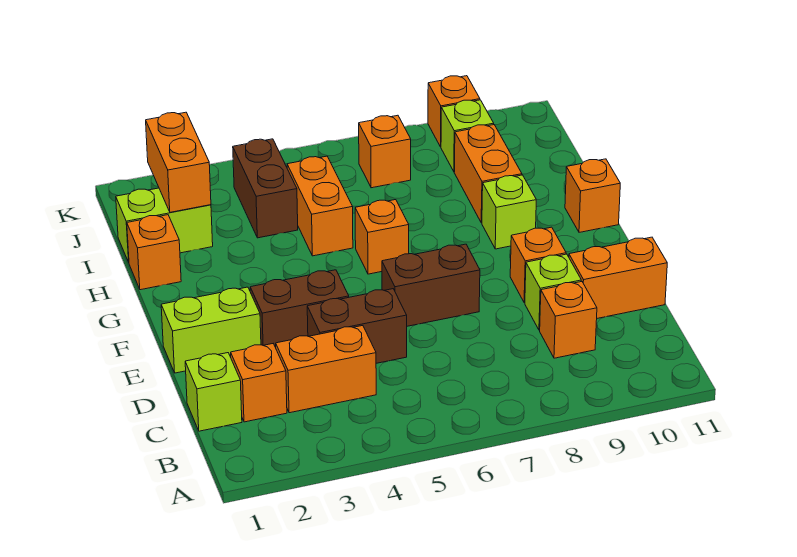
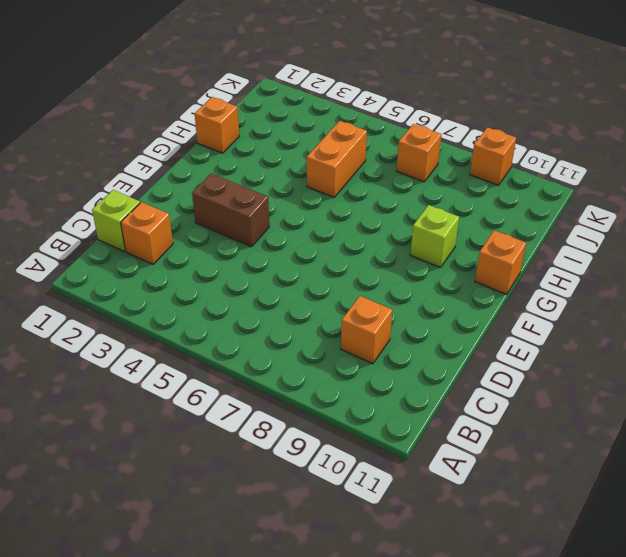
none -> orange 1x2 brick [276,326,376,413]
none -> brown 1x2 brick [307,289,407,363]
none -> lime 1x1 brick [525,254,581,330]

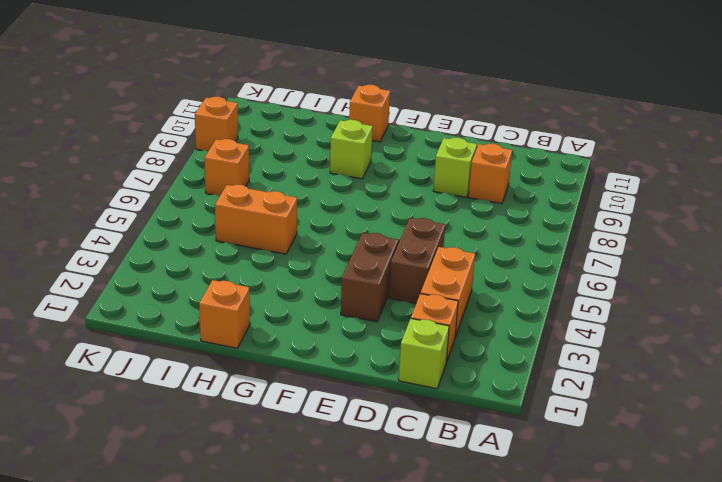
none -> orange 1x2 brick [569,237,667,318]
none -> lime 1x2 brick [161,287,261,373]
none -> brown 1x2 brick [382,244,480,326]

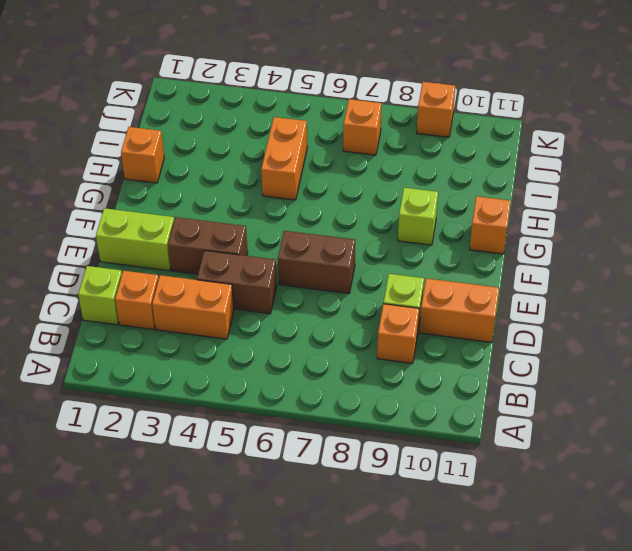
none -> orange 1x1 brick [510,227,566,303]
none -> orange 1x1 brick [355,200,409,274]
none -> orange 1x2 brick [454,125,522,223]

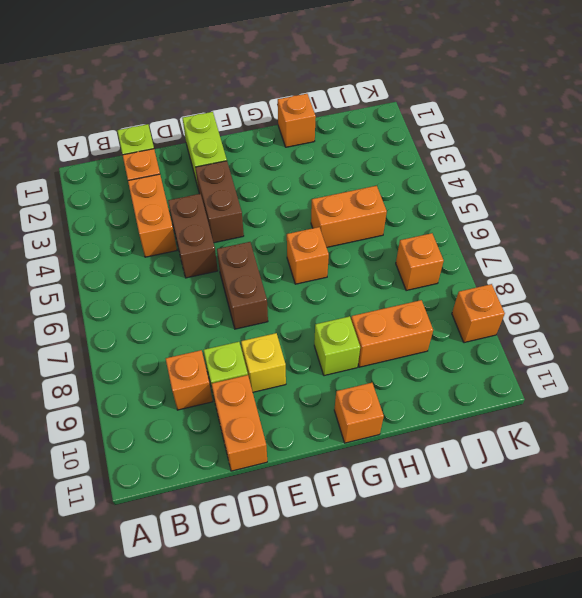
yellow 1x1 brick [241,333,286,392] -> orange 1x1 brick [510,227,566,303]
none -> lime 1x2 brick [116,188,213,262]
none -> brown 1x2 brick [233,139,298,238]
none -> lime 1x1 brick [441,100,494,172]

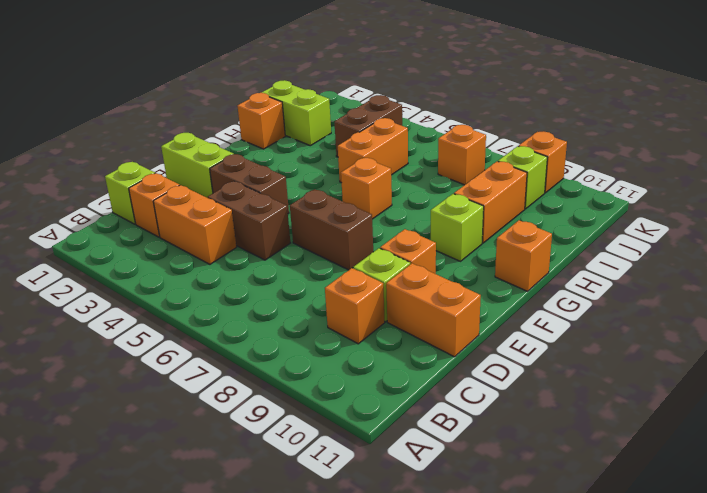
none -> orange 1x2 brick [146,112,211,212]

